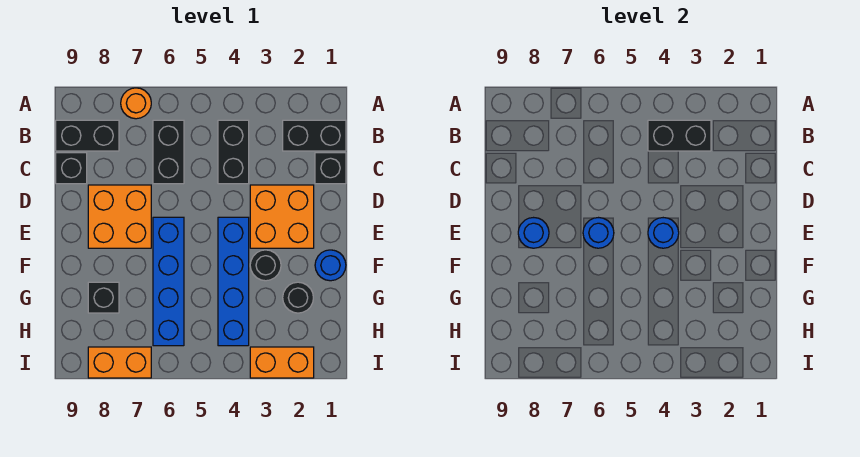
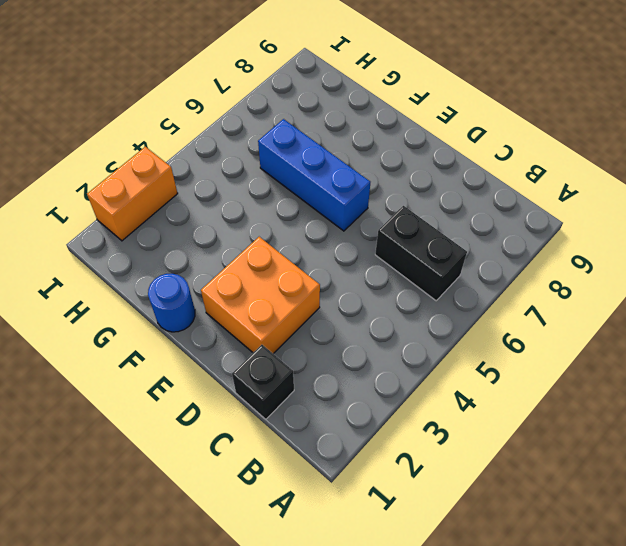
blue 1x3 brick [258,119,370,231] -> blue 1x4 brick [153,217,184,346]
none -> orange 1x1 round brick [121,88,151,119]
none -> black 1x2 brick [283,120,346,151]
none -> black 1x2 brick [218,120,249,184]

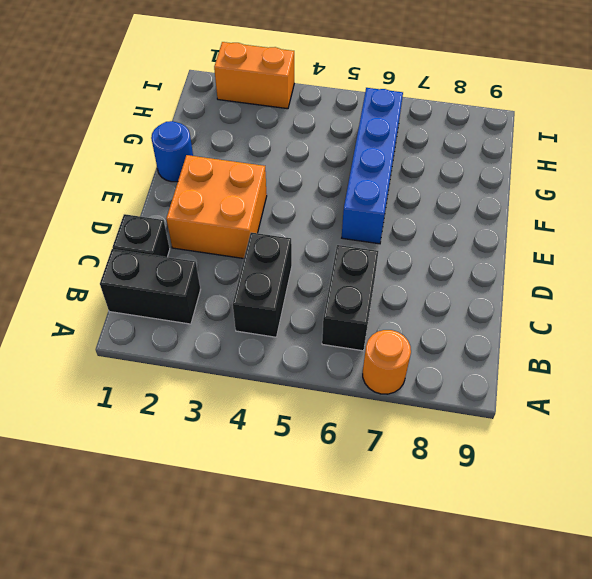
none -> black 1x2 brick [56,120,119,151]
none -> black 1x1 brick [56,153,87,184]
none -> orange 2x2 brick [88,185,151,248]

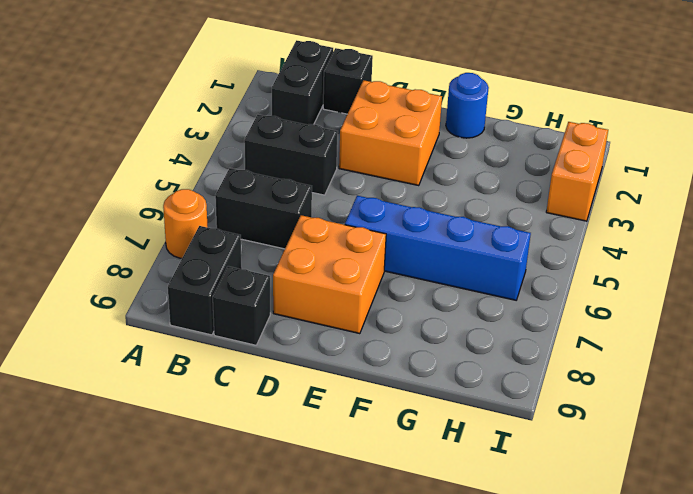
none -> blue 1x4 brick [218,217,249,346]
none -> black 1x1 round brick [250,250,281,281]
none -> black 1x1 round brick [283,282,313,313]

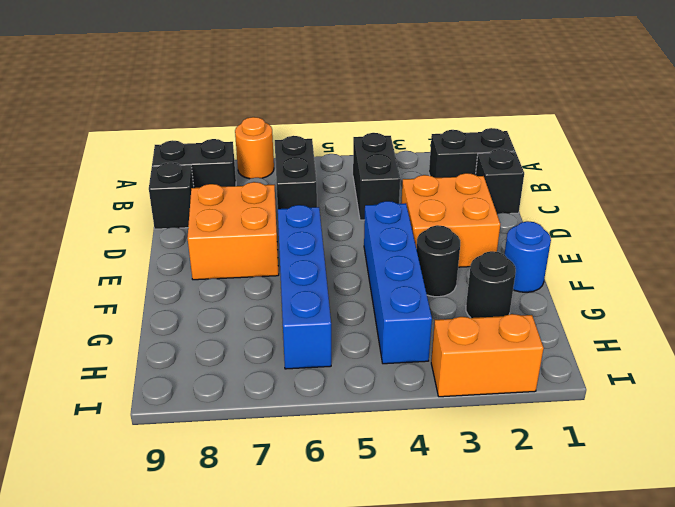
none -> black 1x1 brick [88,282,119,313]
none -> orange 1x2 brick [88,347,151,378]
none -> black 1x2 brick [648,120,711,151]

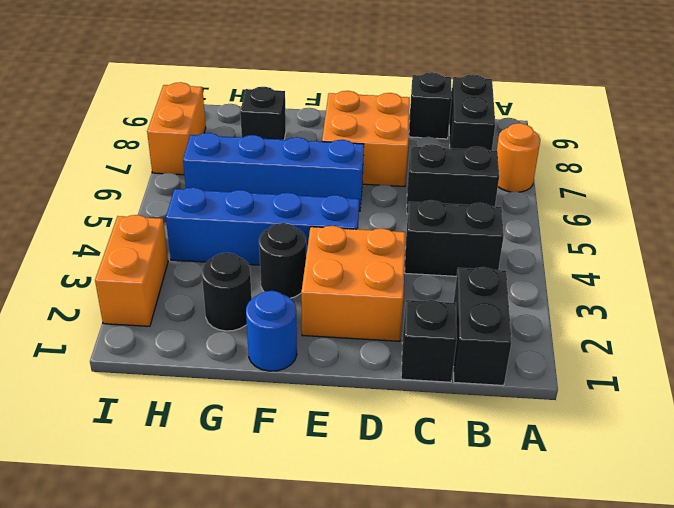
none -> black 1x2 brick [648,120,711,151]
none -> blue 1x1 round brick [648,218,679,248]
none -> blue 1x1 round brick [583,218,614,248]

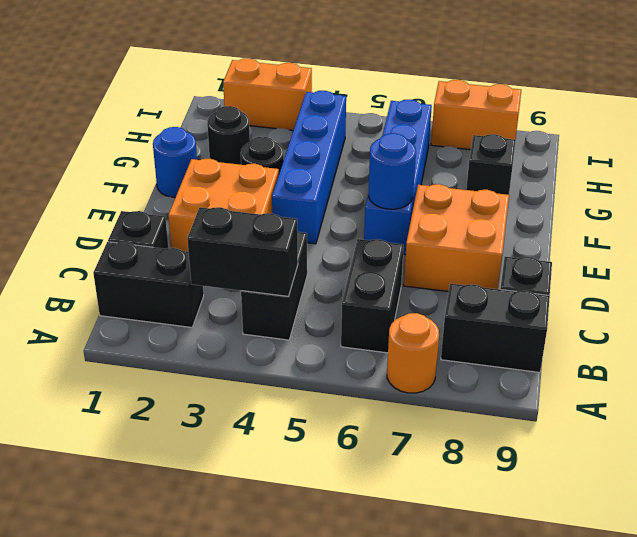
none -> blue 1x1 round brick [648,218,679,248]
none -> blue 1x1 round brick [518,218,549,248]

